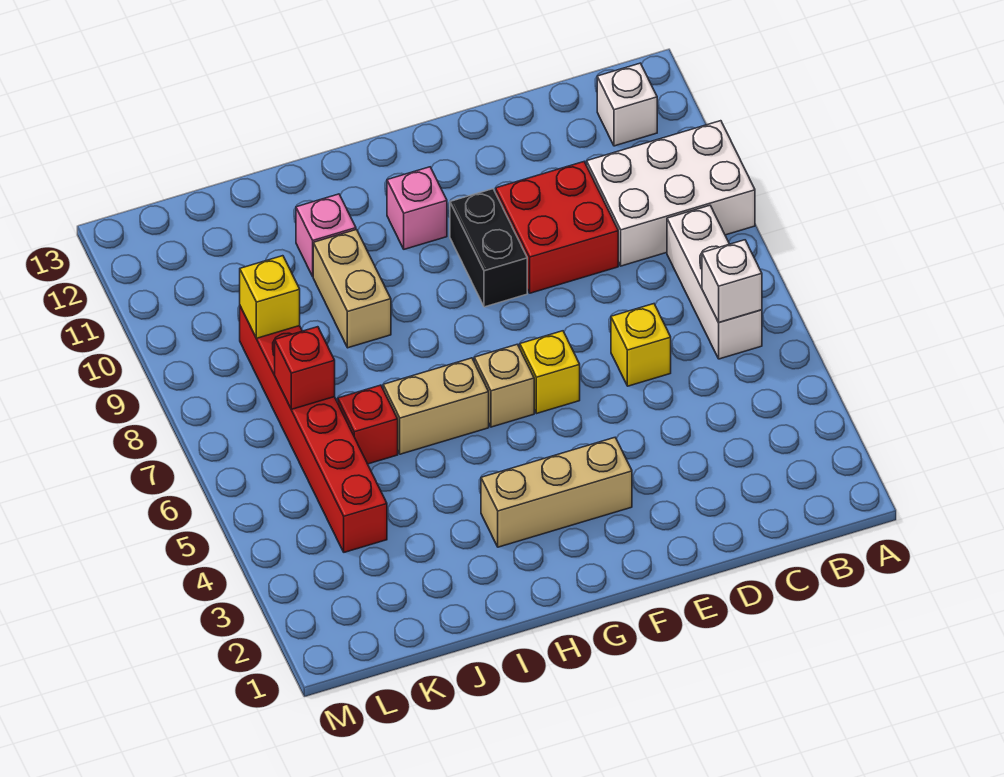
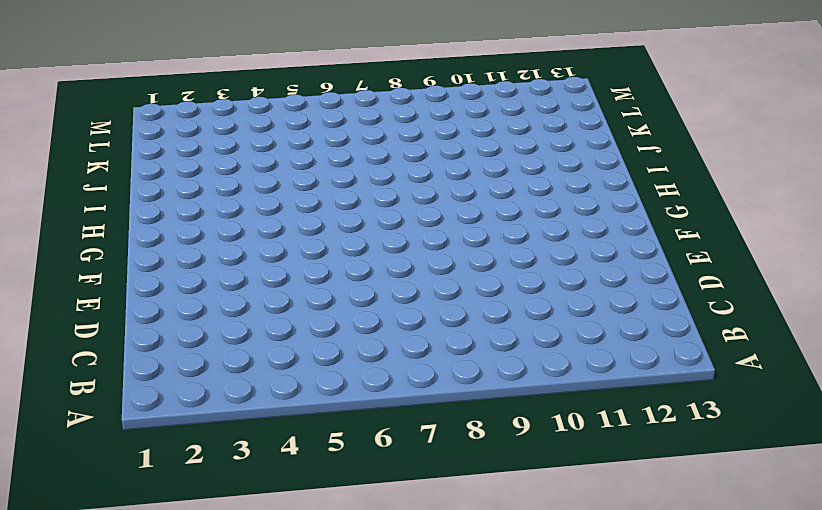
none -> white 2x3 brick [587,121,755,266]
none -> white 1x3 brick [667,205,762,359]
none -> white 1x1 brick [597,63,657,146]

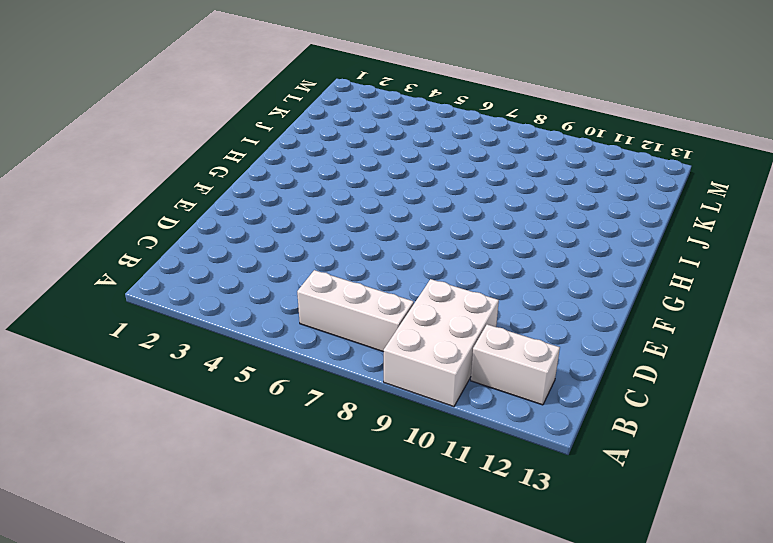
white 1x2 brick [471,324,560,405] -> white 1x1 brick [597,63,657,146]
none -> yellow 1x1 brick [611,304,671,386]
none -> red 2x2 brick [496,162,618,293]
none -> tan 1x3 brick [481,438,632,547]

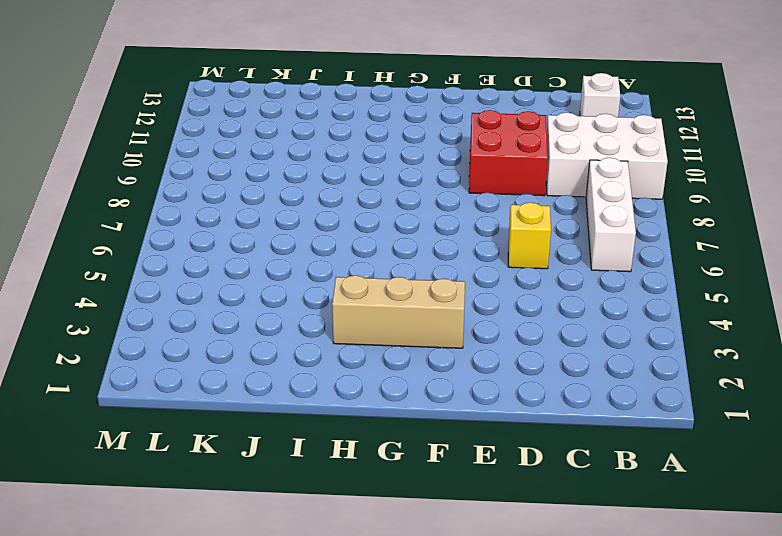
none -> yellow 1x1 brick [520,331,580,413]
none -> black 1x2 brick [450,189,527,307]
none -> tan 1x1 brick [474,344,534,427]

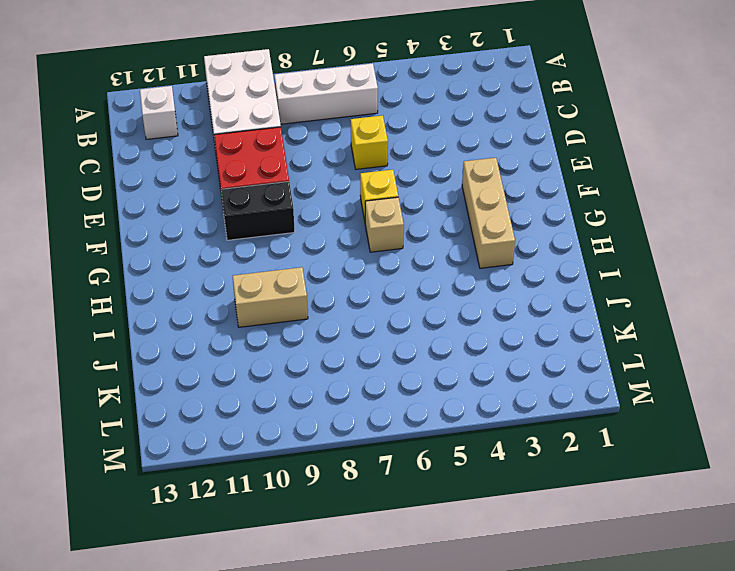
none -> pink 1x1 brick [387,167,447,249]
none -> tan 1x2 brick [383,358,489,454]
none -> pink 1x1 brick [296,194,356,276]

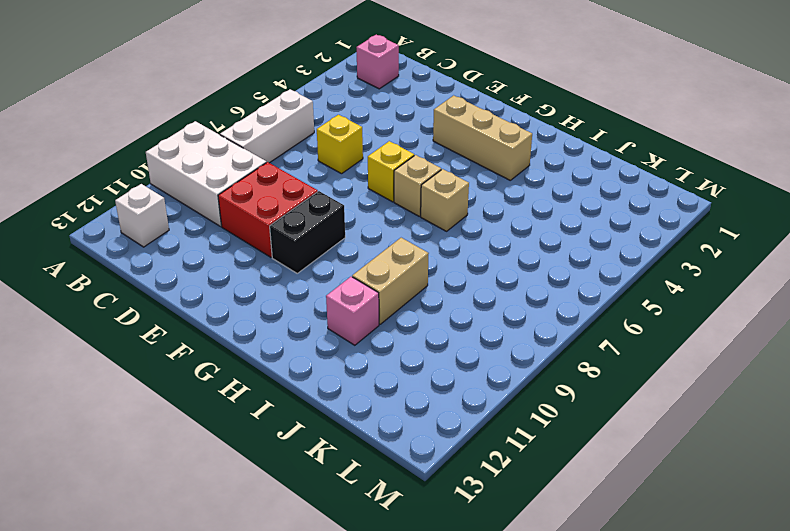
pink 1x1 brick [356,35,399,89] -> pink 1x1 brick moved to [387,167,447,249]
tan 1x1 brick [421,169,469,231] -> tan 1x2 brick [383,358,489,454]
none -> red 1x1 brick [338,385,398,464]
none -> red 1x6 brick [240,306,387,552]
none -> white 1x1 brick [702,240,762,322]

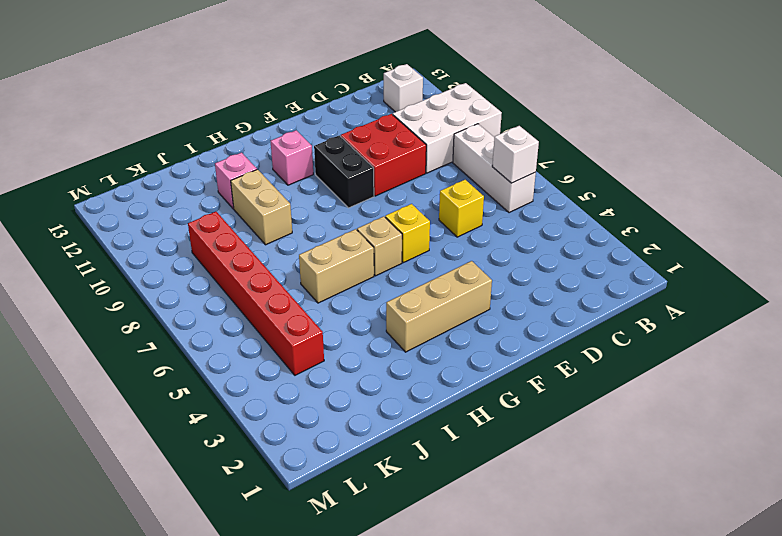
none -> red 1x1 brick [338,385,398,464]
none -> red 1x1 brick [275,327,335,409]
none -> yellow 1x1 brick [240,256,300,338]

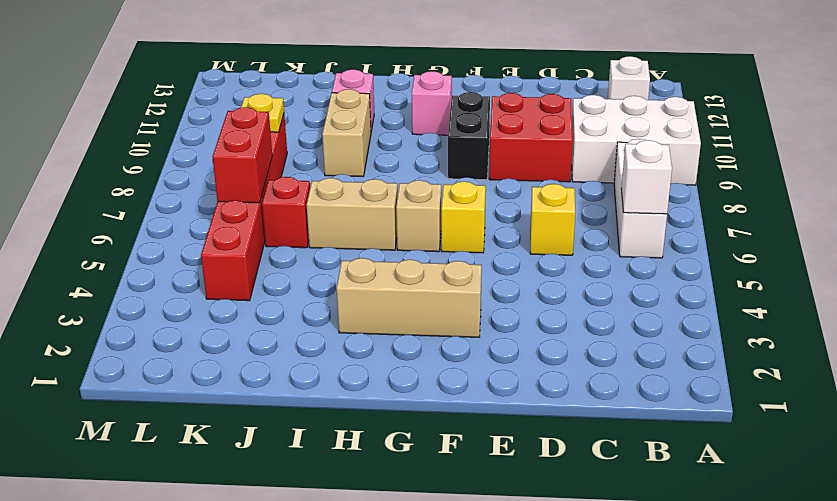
red 1x2 brick [213,107,272,203] -> red 1x1 brick [275,327,335,409]
yellow 1x1 plate [241,94,284,132] -> yellow 1x1 brick [240,256,300,338]

